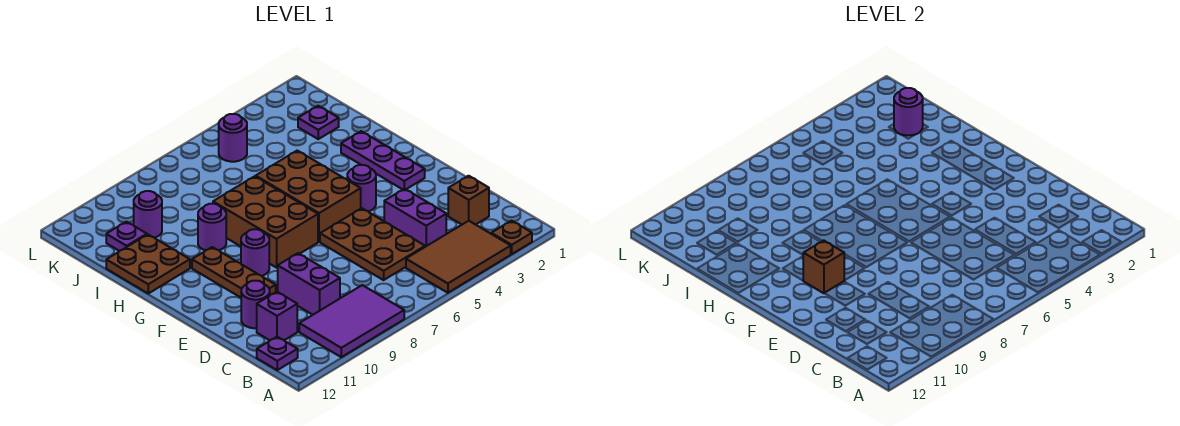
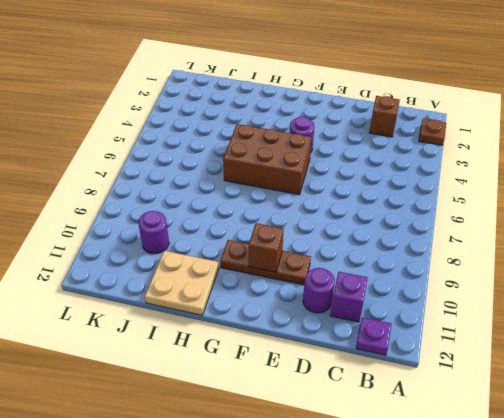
tan 2x2 plate [145,251,219,315] -> brown 2x2 plate [106,235,190,293]
none -> brown 2x3 tile [406,221,511,293]
none -> purple 2x3 tile [299,285,404,357]
none -> purple 1x2 brick [384,189,446,247]

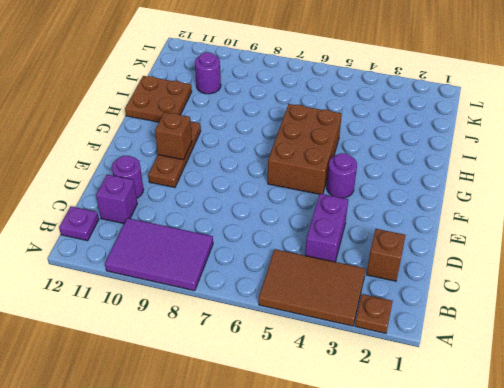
none -> brown 2x3 plate [320,208,425,280]
none -> purple 1x2 brick [278,253,340,315]
none -> purple 1x3 plate [341,131,425,190]

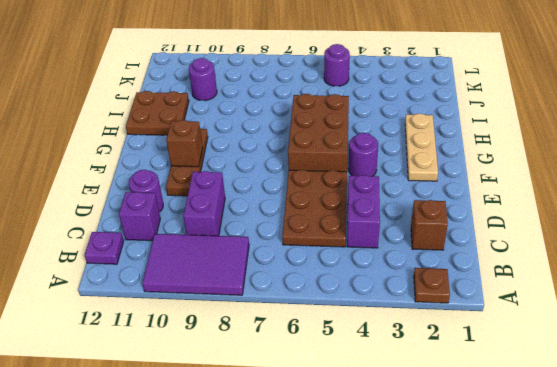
tan 1x3 plate [405,114,438,181] -> purple 1x3 plate [341,131,425,190]
none -> brown 2x3 tile [406,221,511,293]
none -> brown 2x3 brick [213,176,318,268]
none -> purple 1x1 round brick [241,229,269,276]

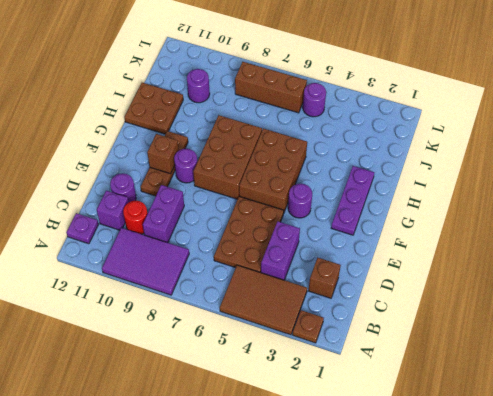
red 1x1 round brick [123,201,148,234] -> none
brown 1x3 brick [235,62,307,113] -> none
none -> purple 1x1 round brick [198,204,226,251]
none -> purple 1x1 plate [298,106,339,139]
none -> purple 1x1 plate [106,222,147,251]

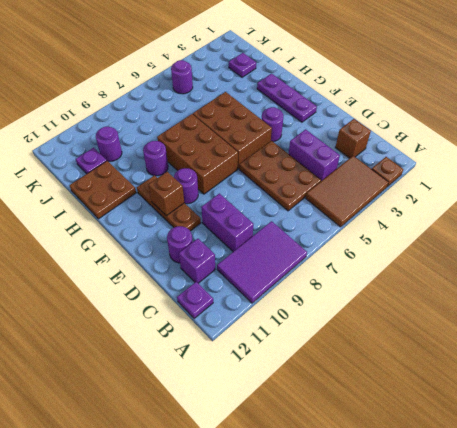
none -> purple 1x1 round brick [894,88,923,135]

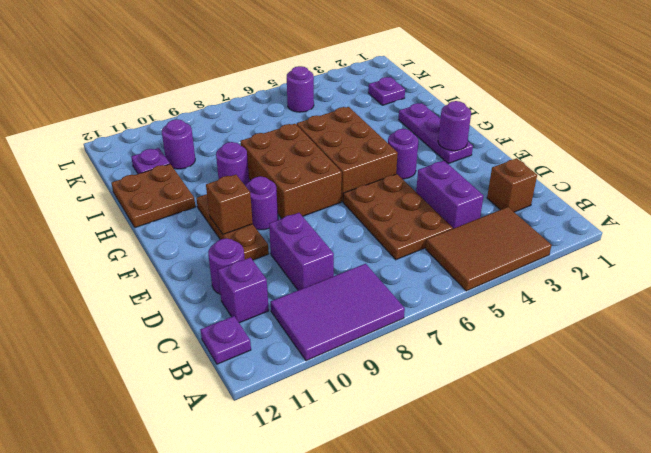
purple 1x1 round brick [438,101,471,151] -> purple 1x1 round brick moved to [894,88,923,135]
none -> brown 1x1 plate [491,221,532,254]

